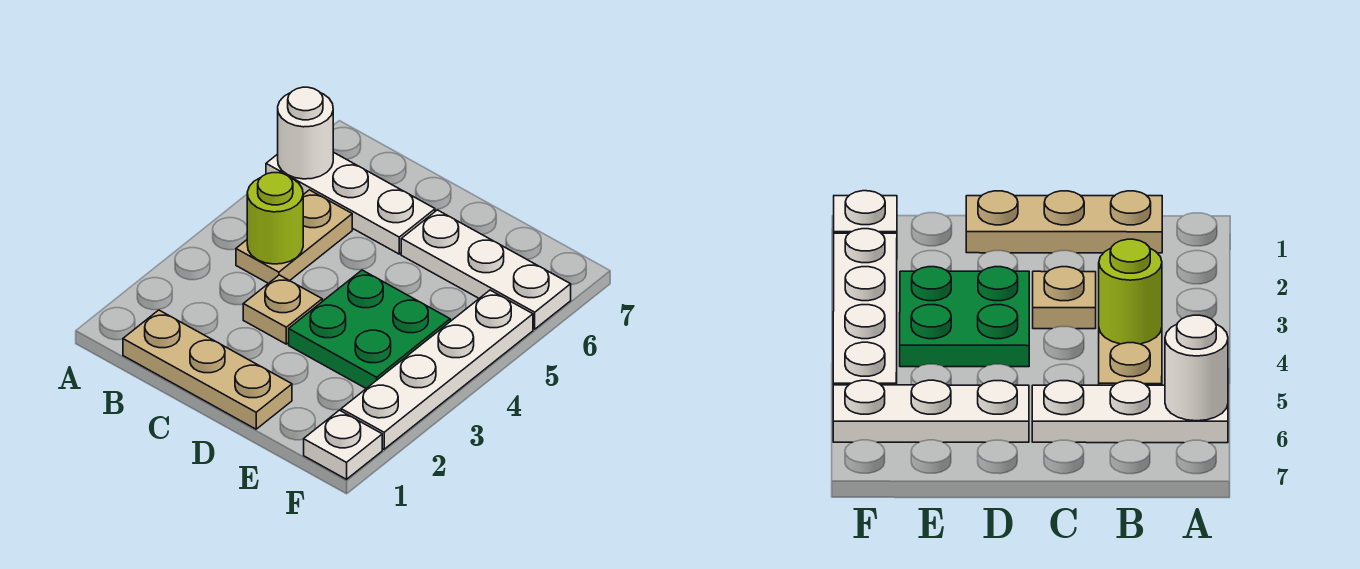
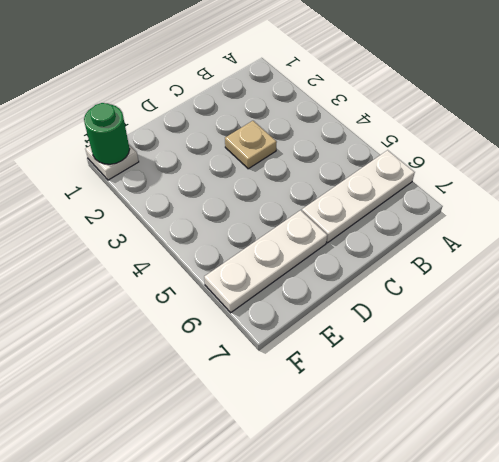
green 1x1 round brick [84,103,130,164] -> none
none -> tan 1x3 plate [123,310,292,429]
none -> tan 1x2 plate [236,190,352,283]

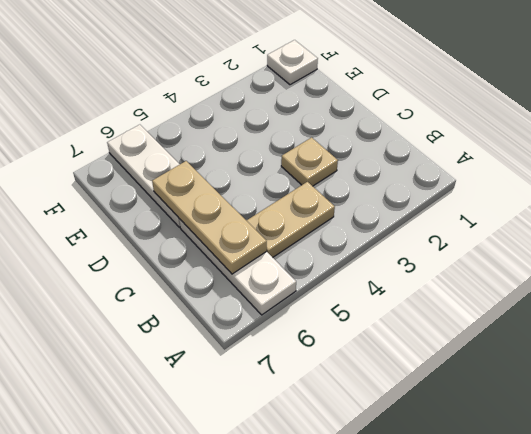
tan 1x3 plate [152,161,267,274] -> tan 1x3 plate moved to [123,310,292,429]
none -> green 2x2 plate [289,270,450,388]
none -> white 1x4 plate [341,290,533,449]

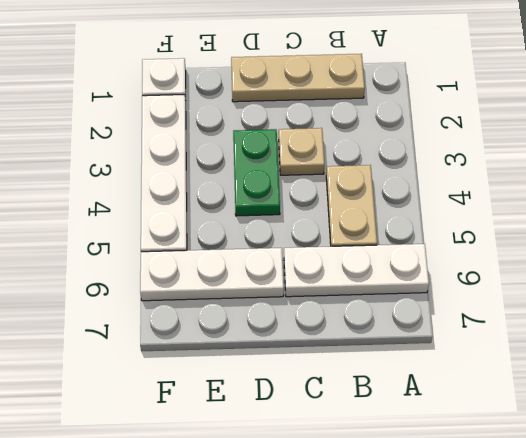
green 1x2 plate [233,129,280,216] -> green 2x2 plate [289,270,450,388]
none -> white 1x1 round brick [278,87,333,179]
none -> lime 1x1 round brick [247,173,303,264]

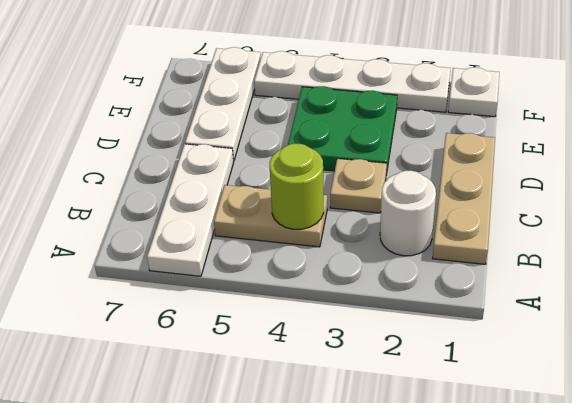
white 1x1 round brick [380,171,436,256] -> white 1x1 round brick moved to [278,87,333,179]

